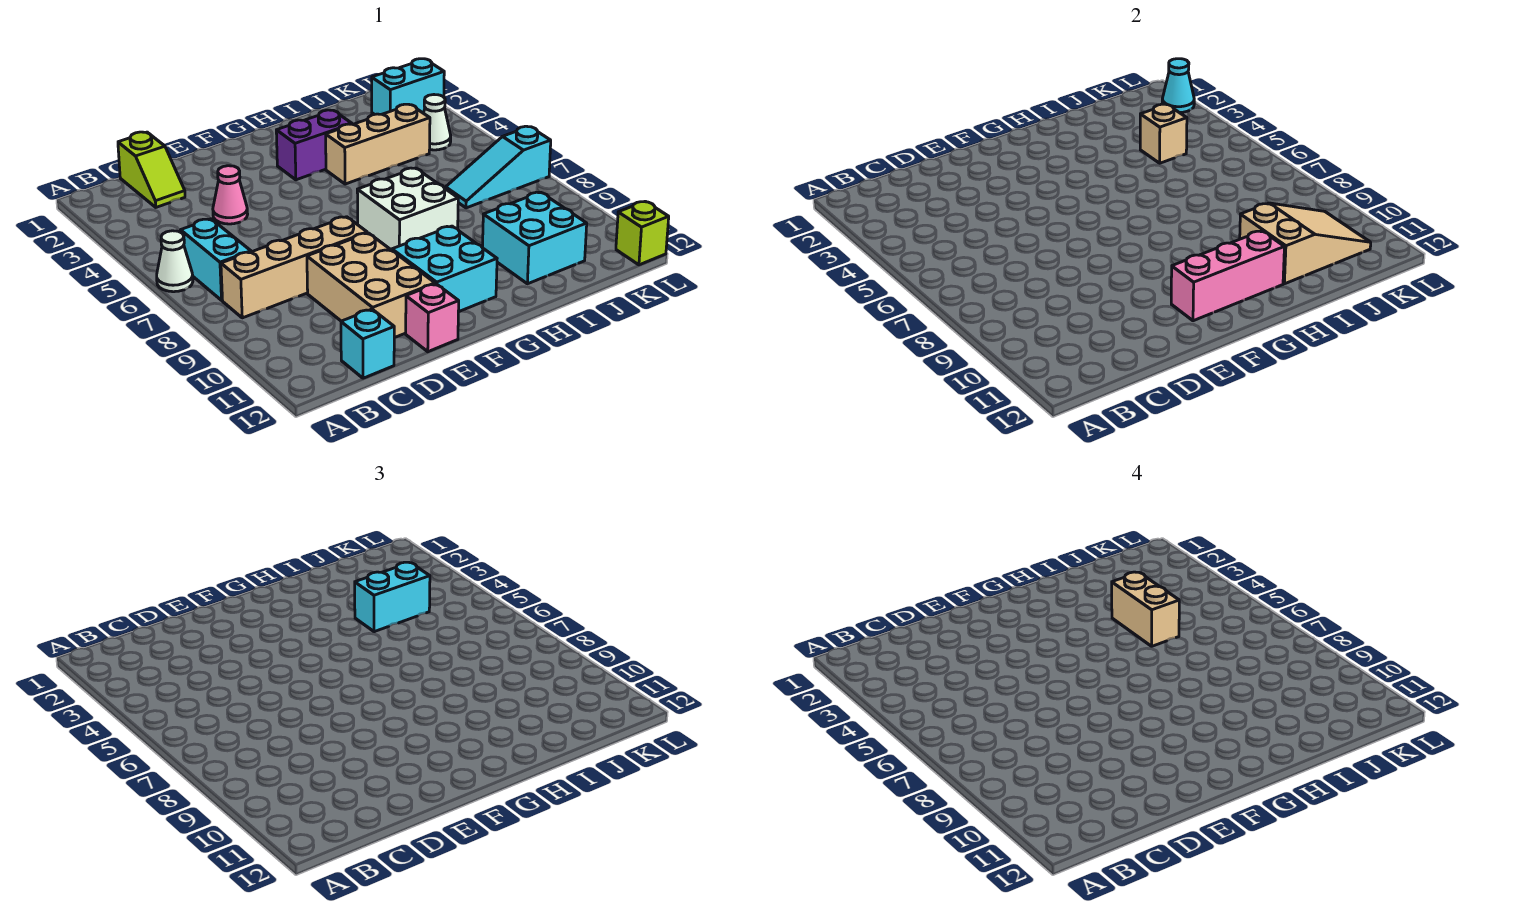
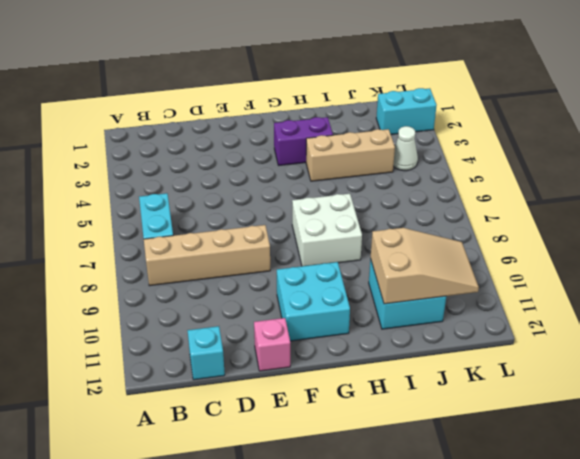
none -> white 1x1 cone [157,231,193,292]
none -> lime 1x2 slope [118,132,185,207]
none -> pink 1x1 cone [213,166,248,224]

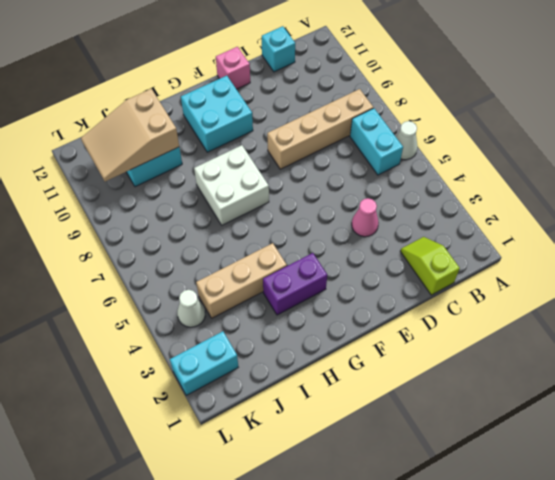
none -> tan 2x3 brick [307,233,435,338]
none -> cyan 1x3 slope [446,126,551,208]
none -> lime 1x1 brick [616,202,669,265]

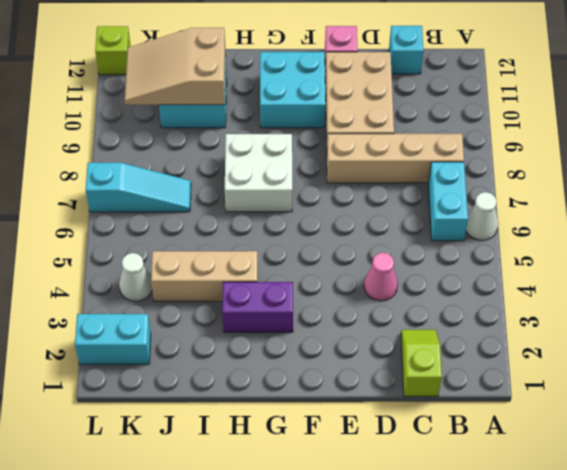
none -> pink 1x3 brick [1171,231,1284,321]
none -> tan 1x1 brick [1140,104,1187,163]
none -> cyan 1x1 cone [1162,59,1194,113]

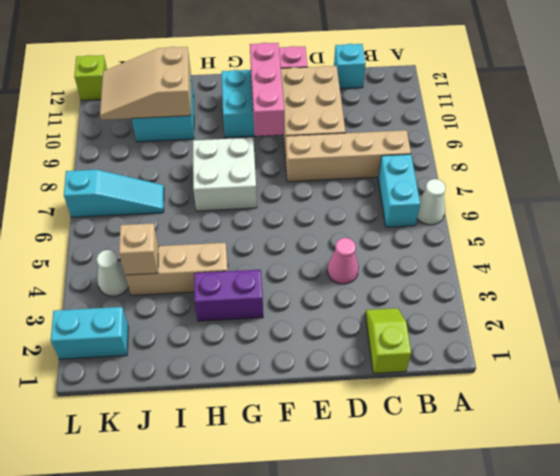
pink 1x3 brick [250,43,284,136] -> pink 1x3 brick turned to [1171,231,1284,321]
none -> cyan 1x1 cone [1162,59,1194,113]
none -> cyan 1x2 brick [355,562,430,632]
none -> tan 1x2 brick [1112,572,1179,646]

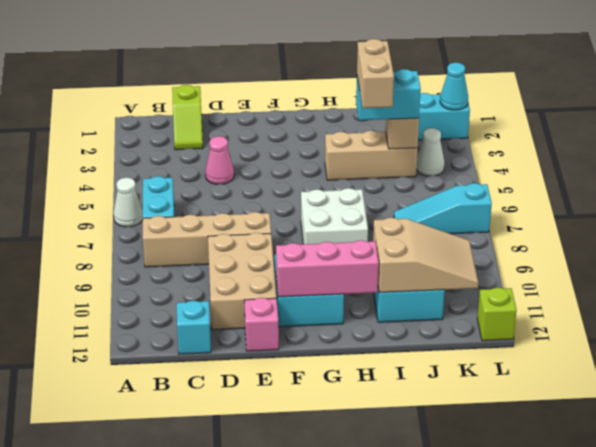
none -> purple 1x2 brick [276,110,352,180]

